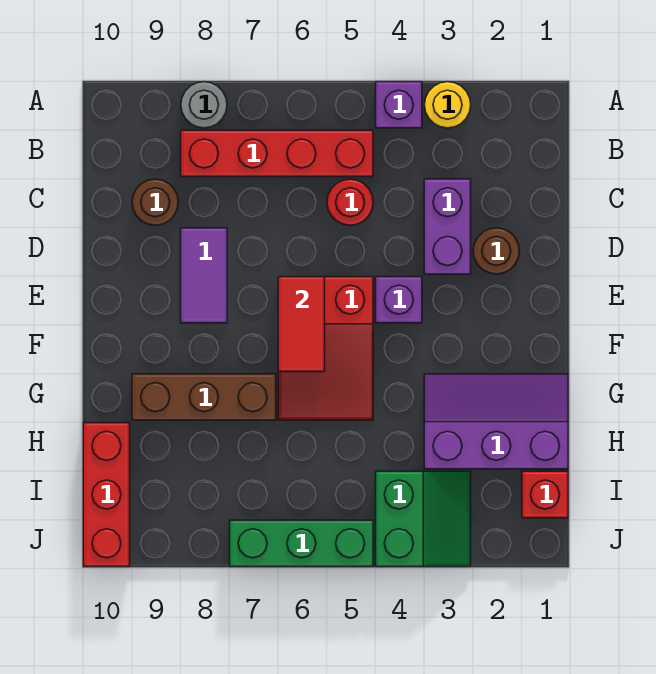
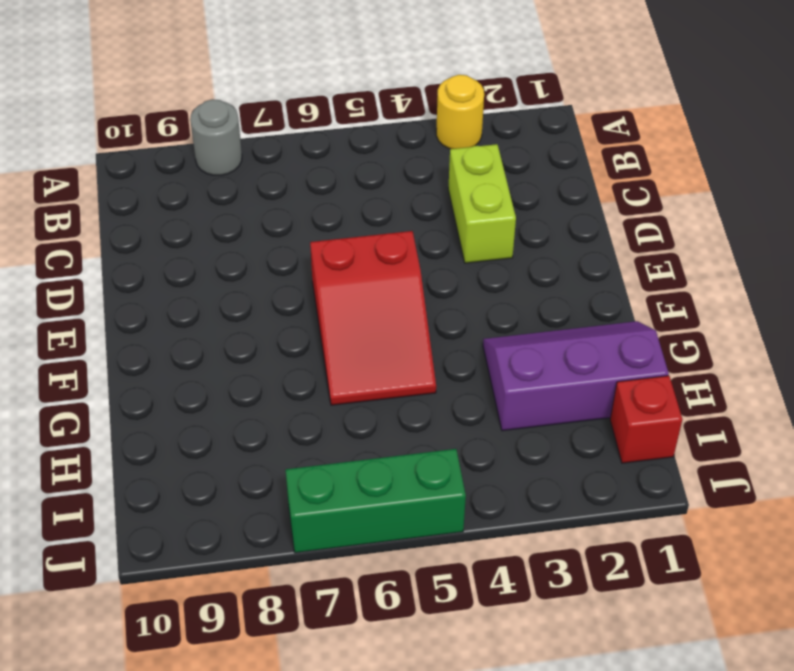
lime 1x2 brick [448,144,516,263] -> purple 1x2 brick [424,179,471,274]
none -> purple 1x1 brick [376,82,422,128]
none -> red 1x4 brick [181,130,373,177]
none -> red 1x1 round brick [327,179,373,225]

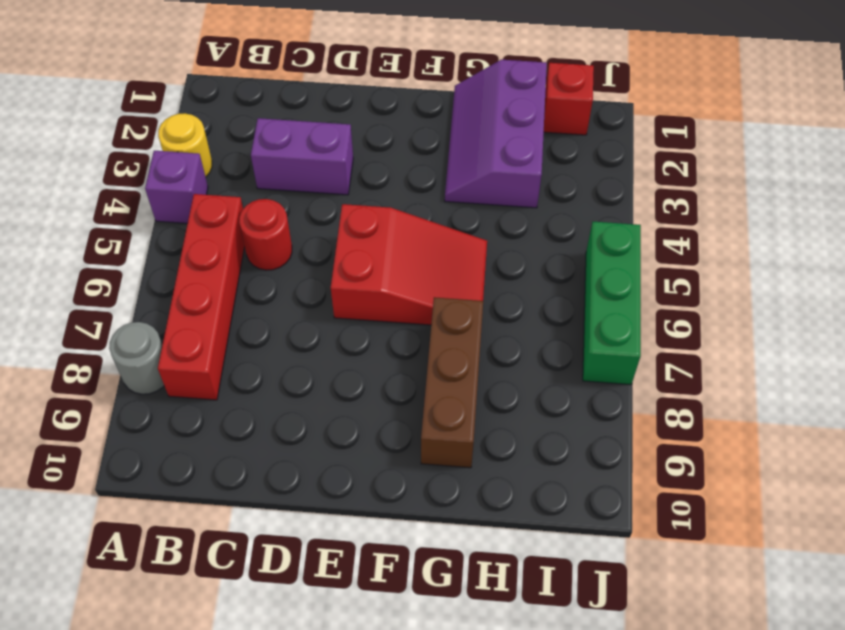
none -> brown 1x1 round brick [132,179,178,225]
none -> brown 1x1 round brick [473,228,519,274]
none -> purple 1x2 tile [181,228,227,323]

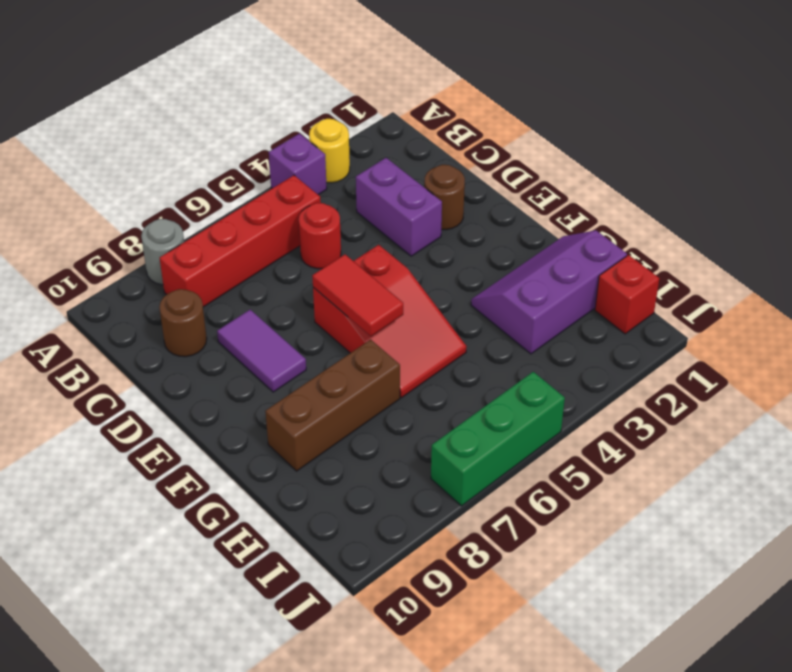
none -> purple 1x1 brick [376,277,422,323]
none -> red 1x3 brick [83,423,130,567]
none -> green 2x2 slope [376,471,471,567]

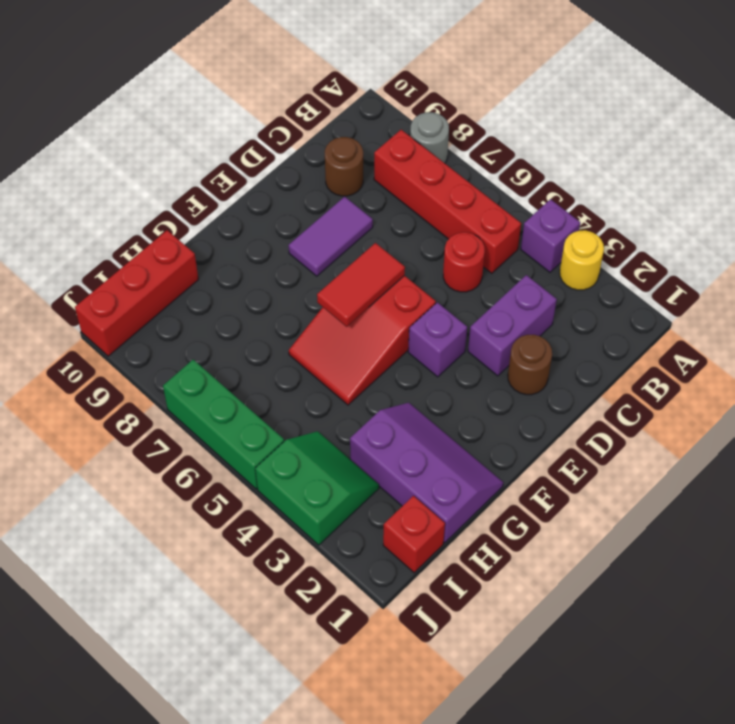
green 2x2 slope [255,431,379,545] -> green 2x2 slope turned to [376,471,471,567]
none -> brown 1x3 brick [132,374,276,420]

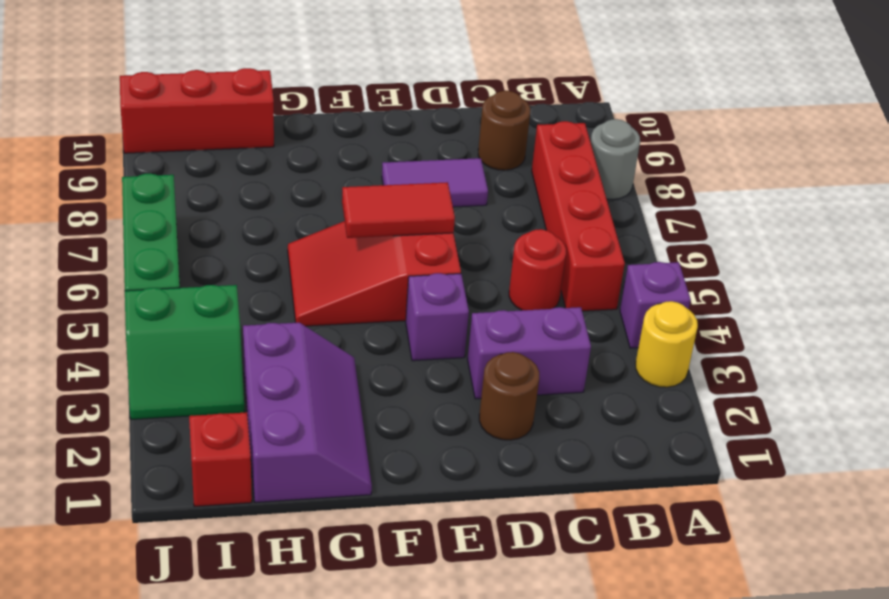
none -> brown 1x3 brick [132,374,276,420]

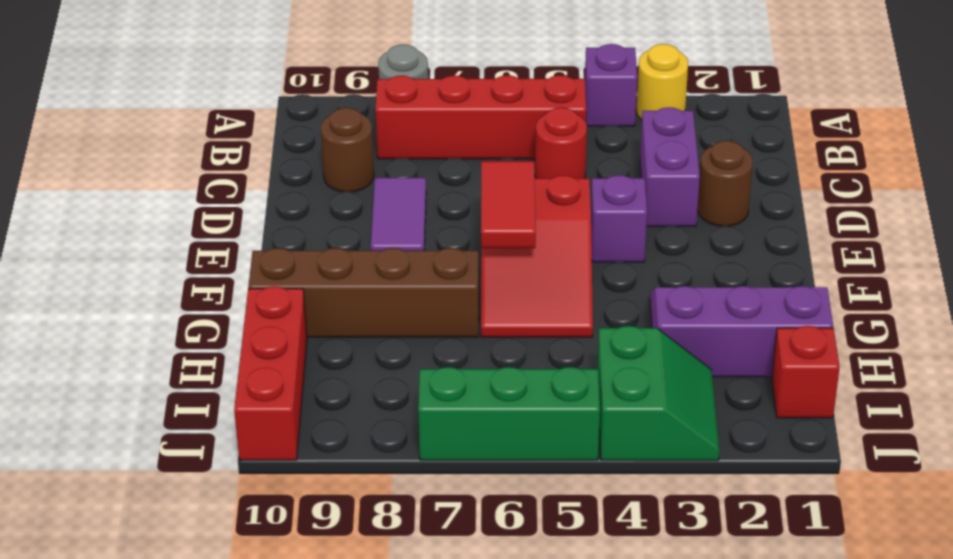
brown 1x4 brick [248,248,479,337] -> brown 1x3 brick [132,374,276,420]

